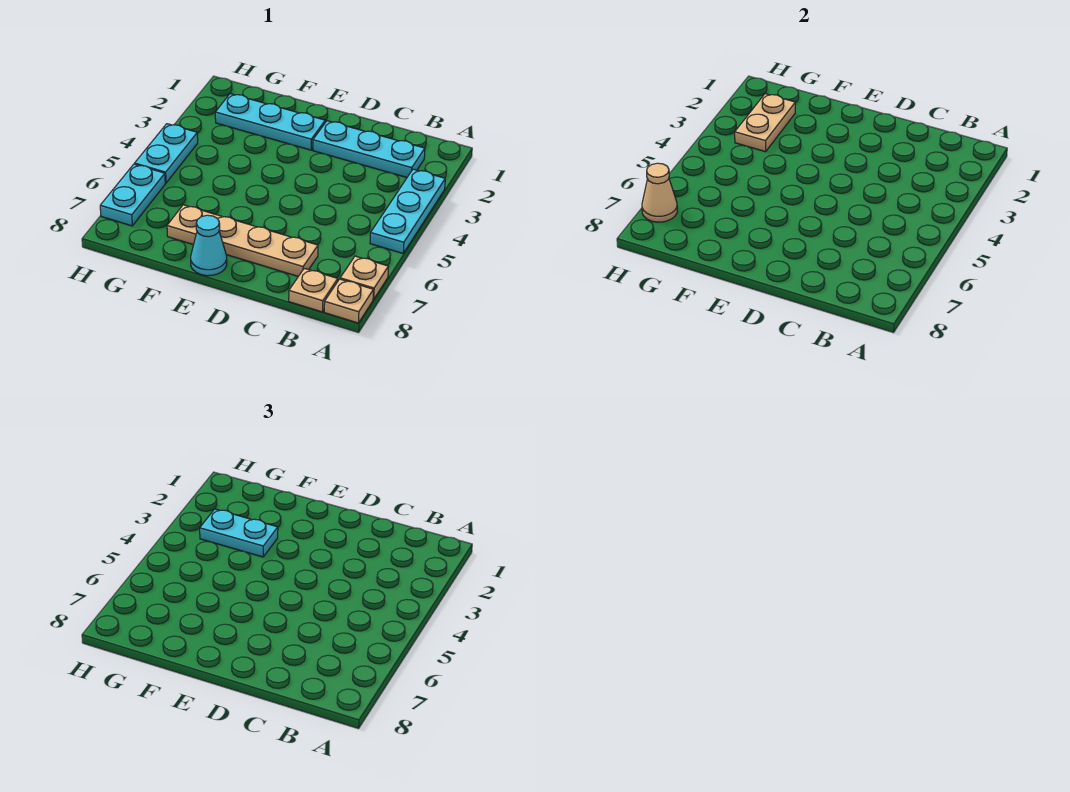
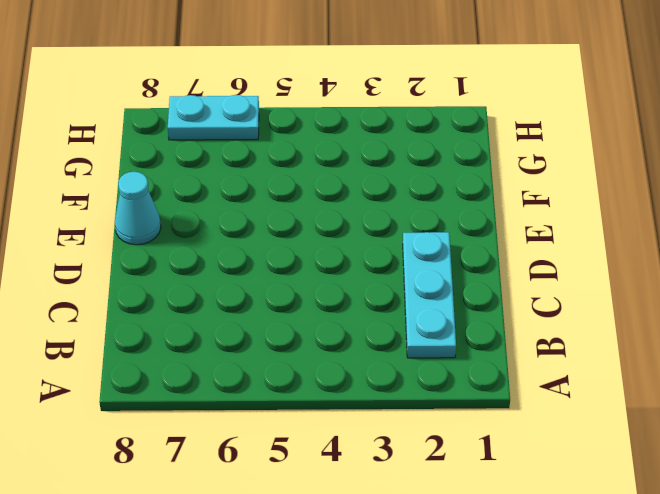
none -> cyan 1x3 plate [370,169,445,253]
none -> tan 1x1 plate [340,256,389,299]
none -> tan 1x1 plate [324,279,373,323]

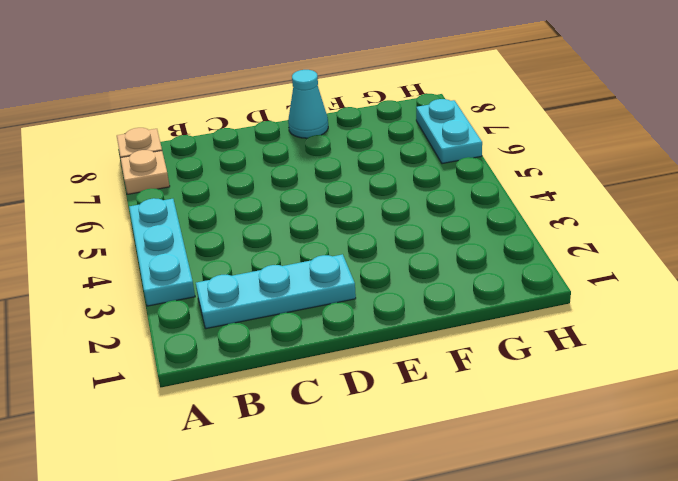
none -> tan 1x1 plate [289,268,338,312]
none -> tan 1x4 plate [167,205,318,276]
none -> cyan 1x3 plate [215,94,325,150]

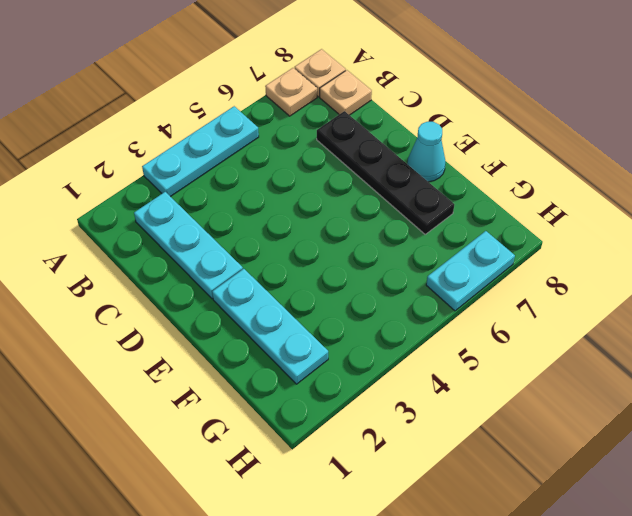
black 1x4 plate [317,111,454,234] -> tan 1x4 plate [167,205,318,276]
none -> cyan 1x2 plate [135,124,198,183]
none -> tan 1x2 plate [735,94,795,152]
none -> tan 1x1 cone [642,163,677,222]

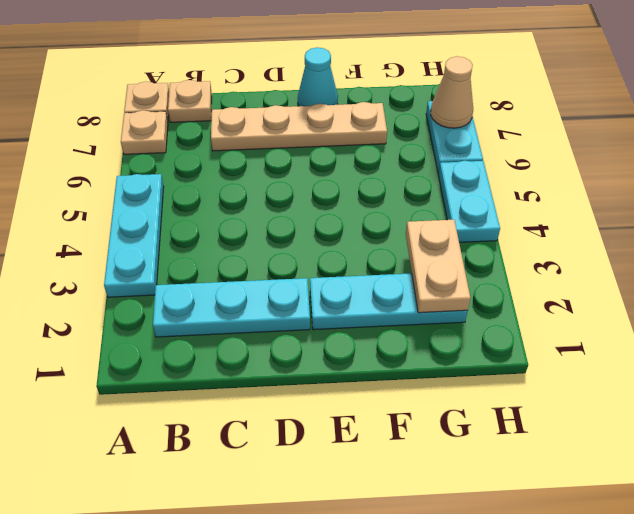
none -> cyan 1x2 plate [200,509,278,557]

